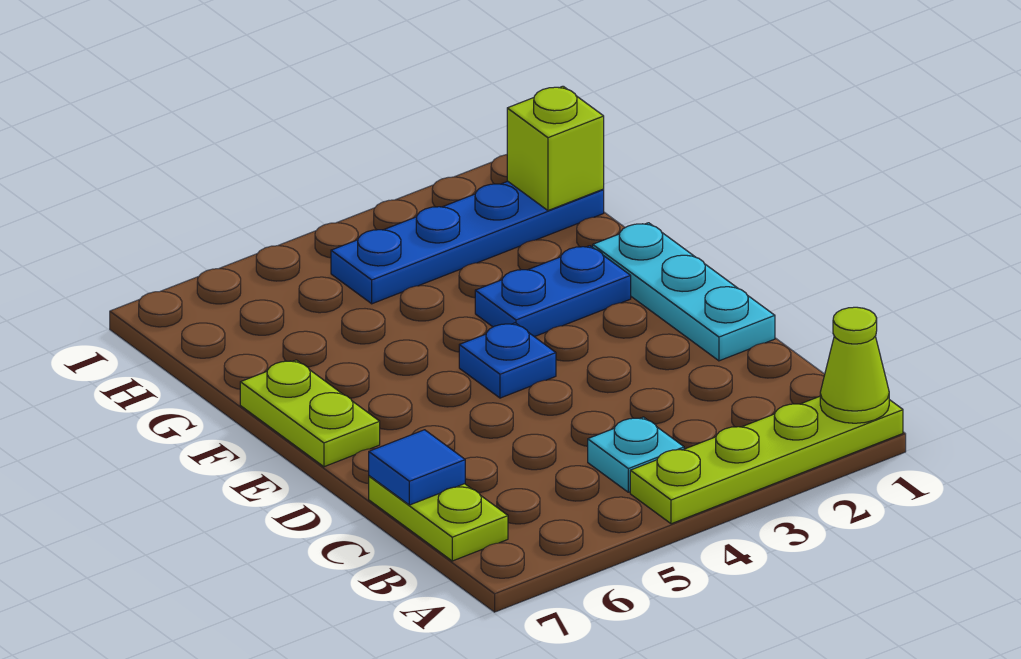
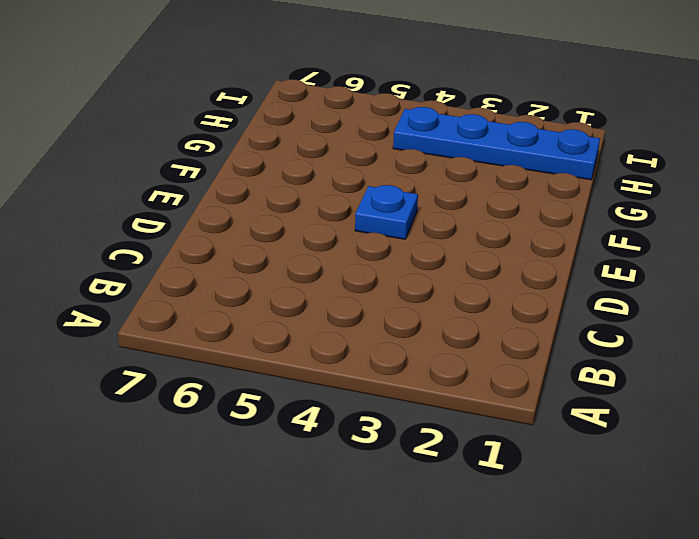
none -> lime 1x4 plate [630,396,903,524]
none -> cyan 1x1 plate [588,417,684,492]

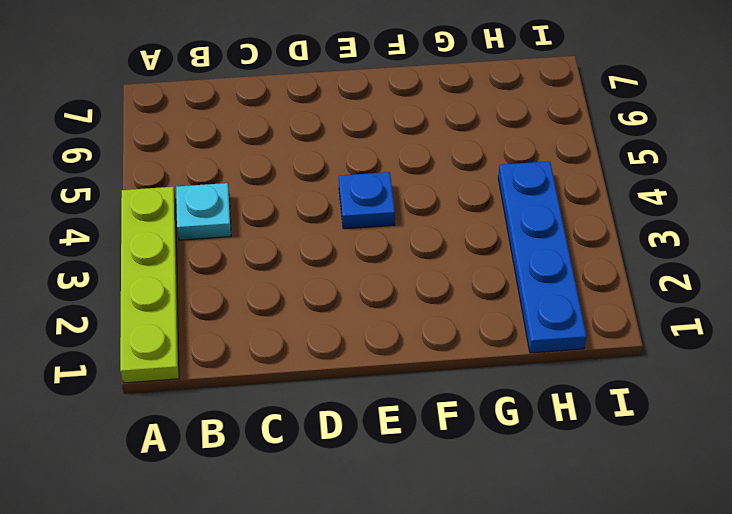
none -> lime 1x2 plate [369,476,508,561]
none -> cyan 1x3 plate [593,223,775,361]

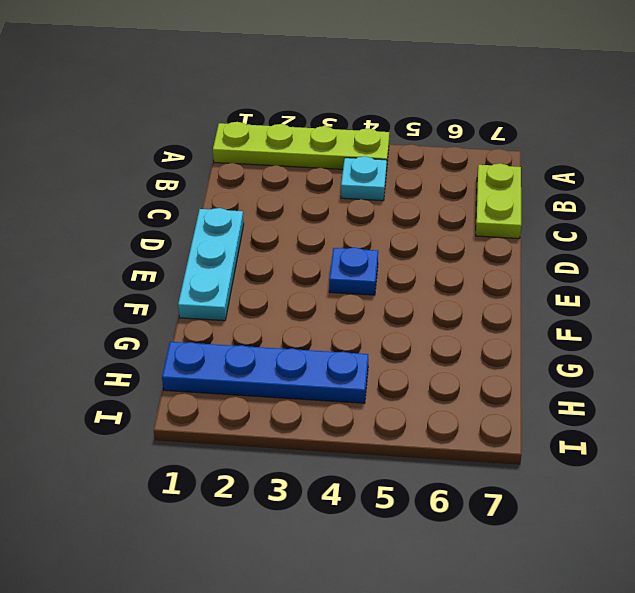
none -> lime 1x2 plate [240,360,380,467]
none -> blue 1x2 plate [475,246,631,337]

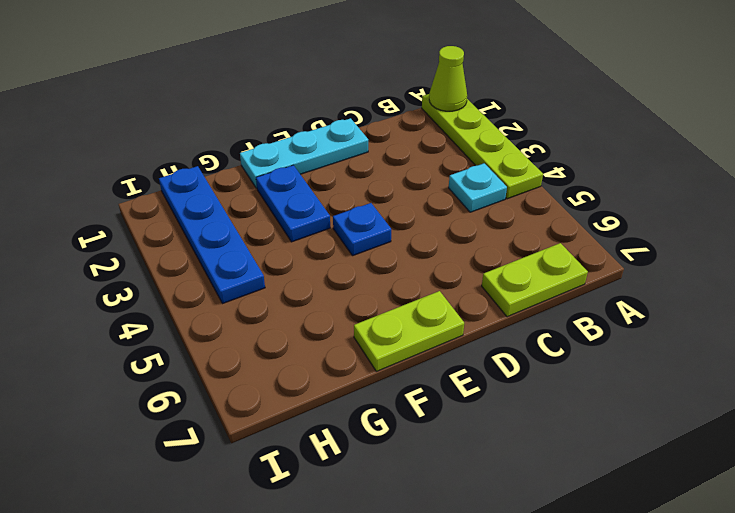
none -> blue 1x1 tile [369,430,465,505]
none -> lime 1x1 brick [507,86,604,210]

